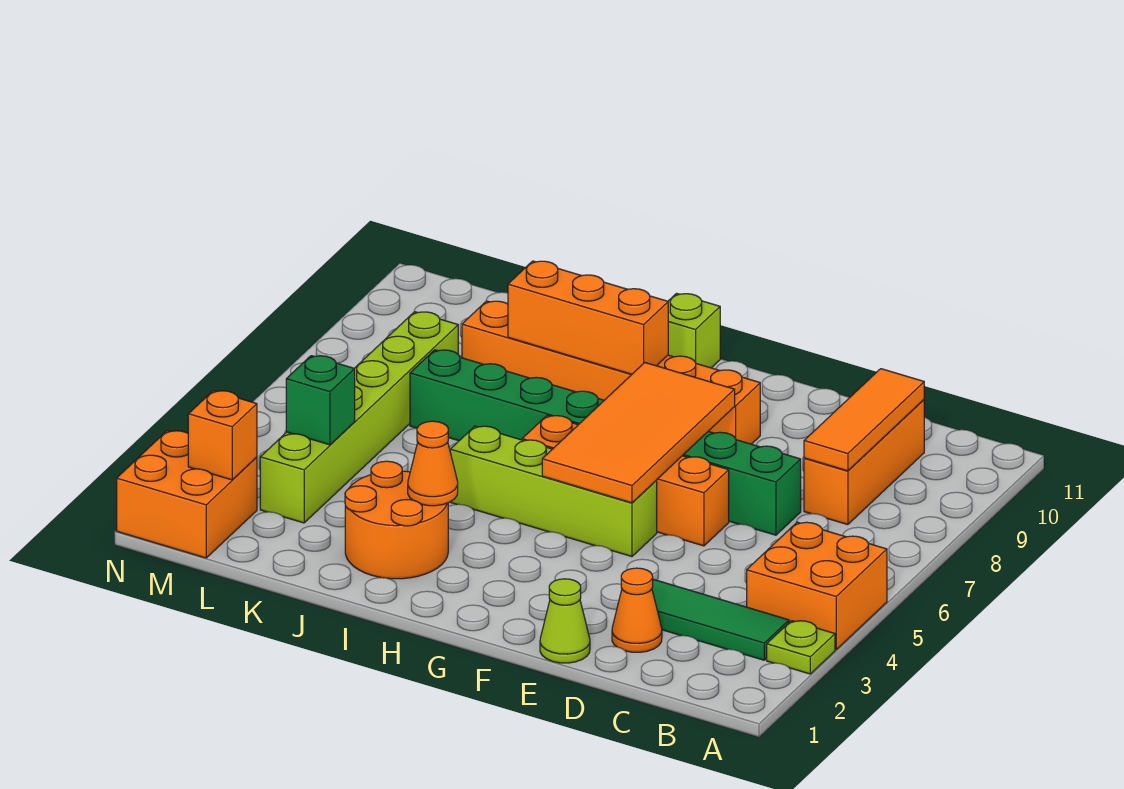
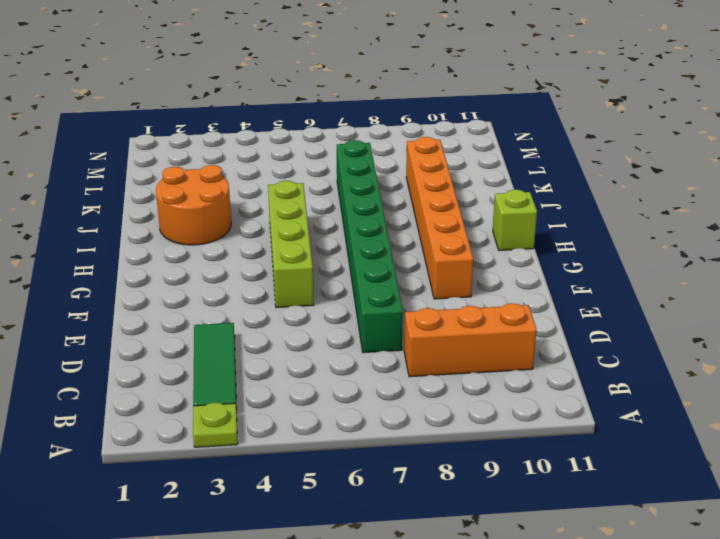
none -> orange 2x2 brick [747,522,887,650]
none -> orange 1x1 cone [612,568,662,652]
none -> lime 1x1 cone [540,579,590,663]

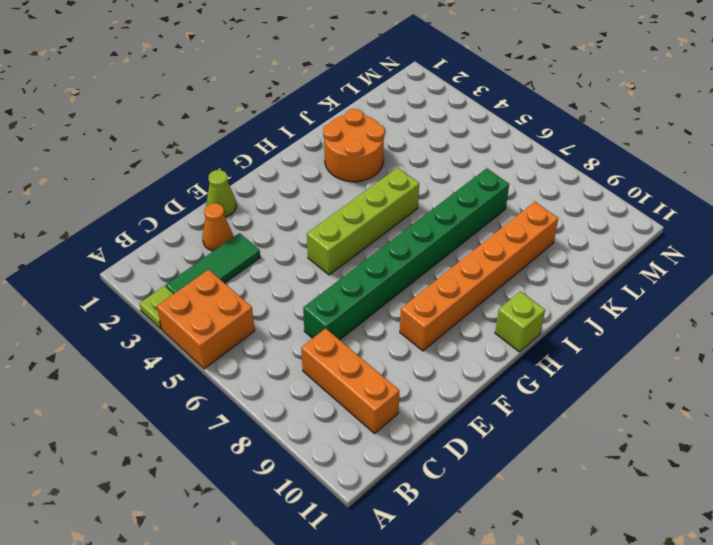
none -> orange 1x4 brick [522,416,729,546]
none -> lime 1x6 brick [260,312,458,523]
none -> orange 2x2 brick [117,431,257,558]

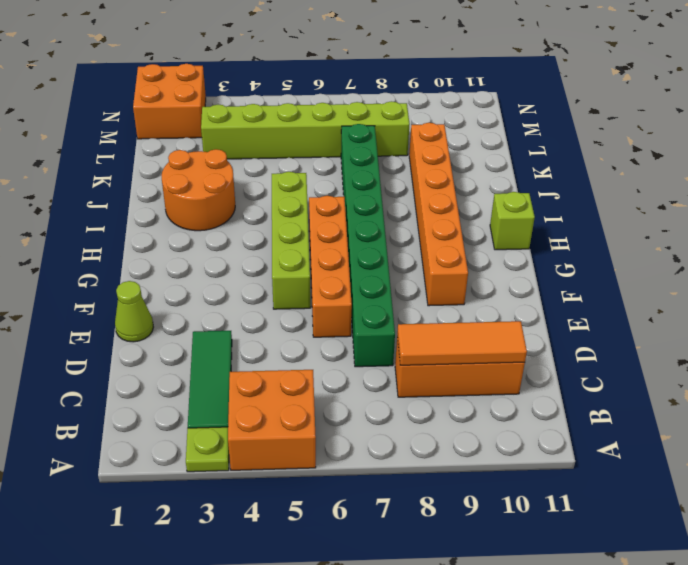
none -> orange 1x1 cone [612,568,662,652]
none -> orange 2x4 tile [542,363,735,503]
none -> orange 1x3 brick [508,261,668,374]

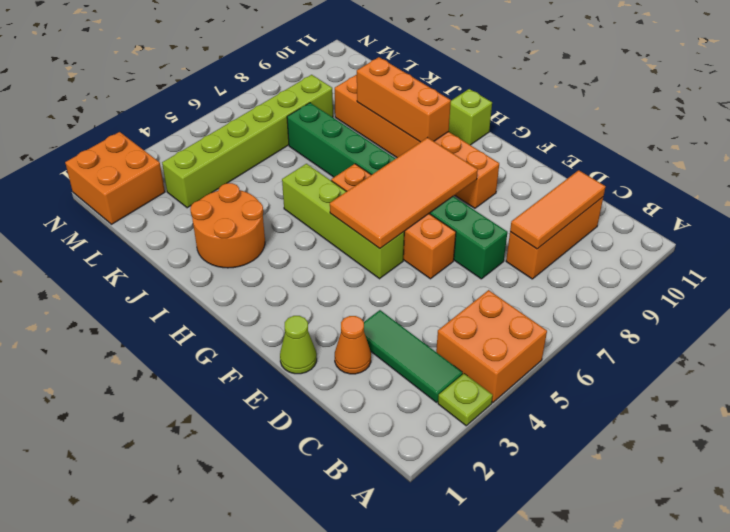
none -> orange 1x1 cone [408,421,458,506]
none -> green 1x1 brick [286,356,355,445]
none -> orange 1x1 brick [188,391,257,480]

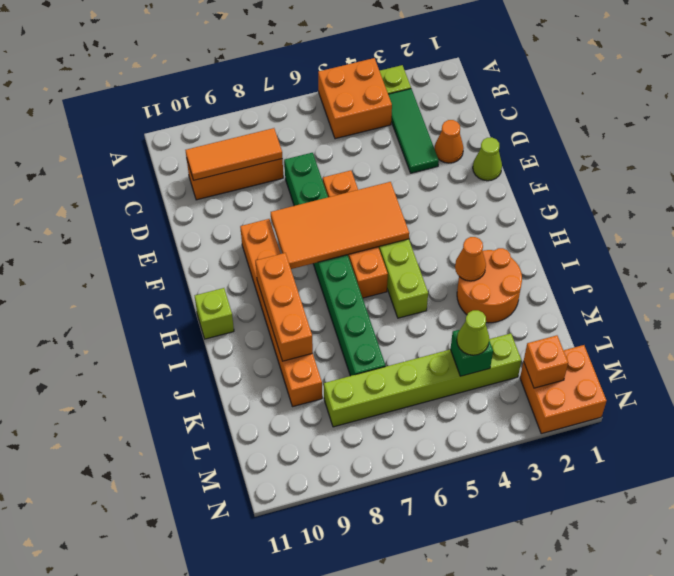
lime 1x1 cone [457,310,489,355] -> none

